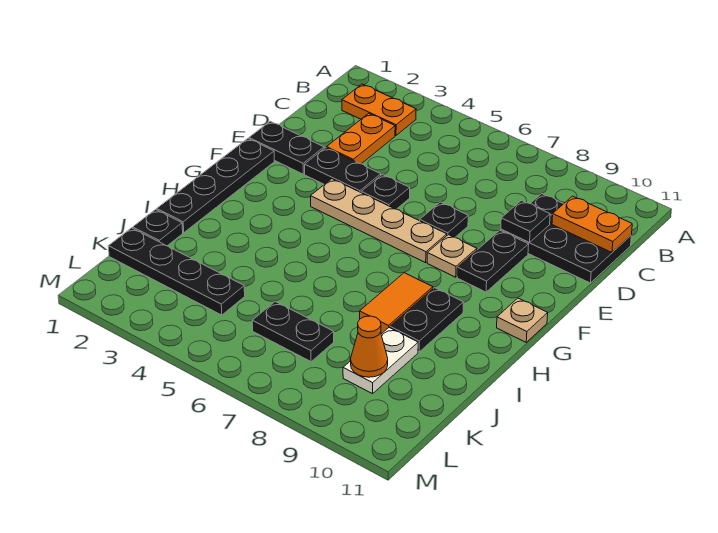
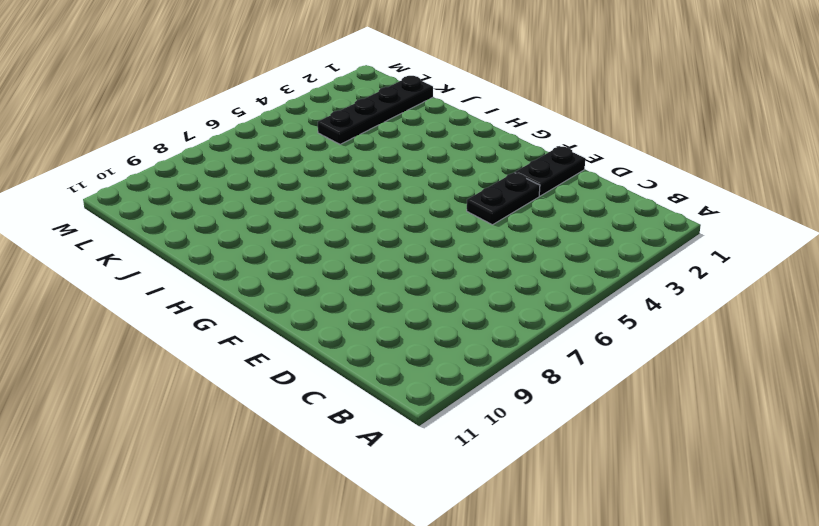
none -> orange 1x2 plate [342,84,416,135]
none -> orange 1x2 plate [327,113,395,164]
none -> black 2x3 plate [501,194,631,283]

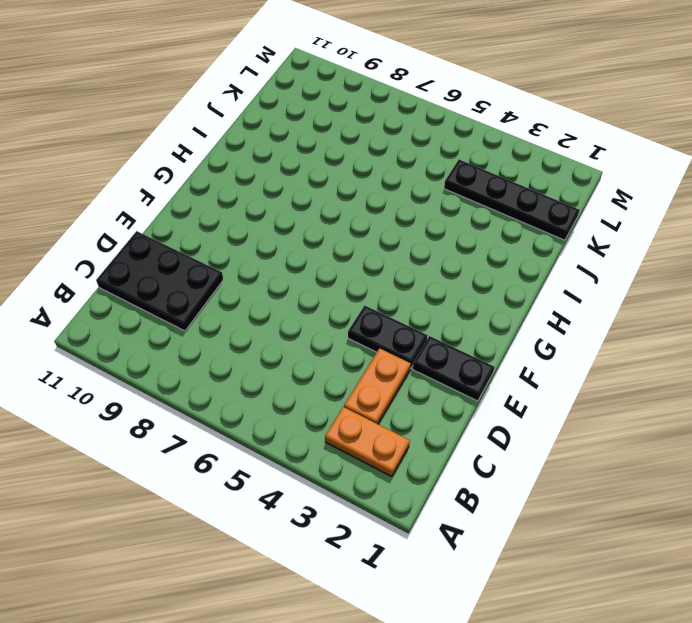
none -> black 1x1 plate [361,175,410,209]
none -> black 1x1 plate [419,202,468,238]
none -> black 1x2 plate [457,230,529,292]

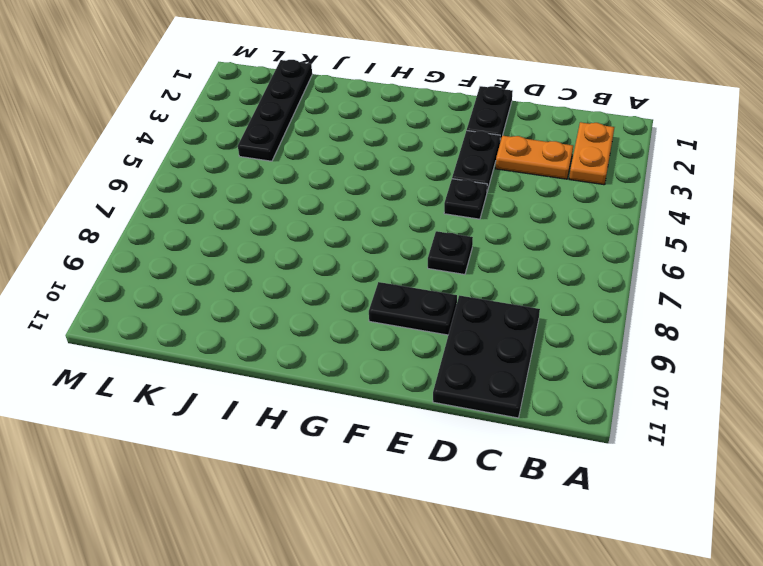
none -> black 1x4 plate [157,139,274,233]
none -> tan 1x4 plate [311,179,447,263]
none -> tan 1x1 plate [427,235,477,277]

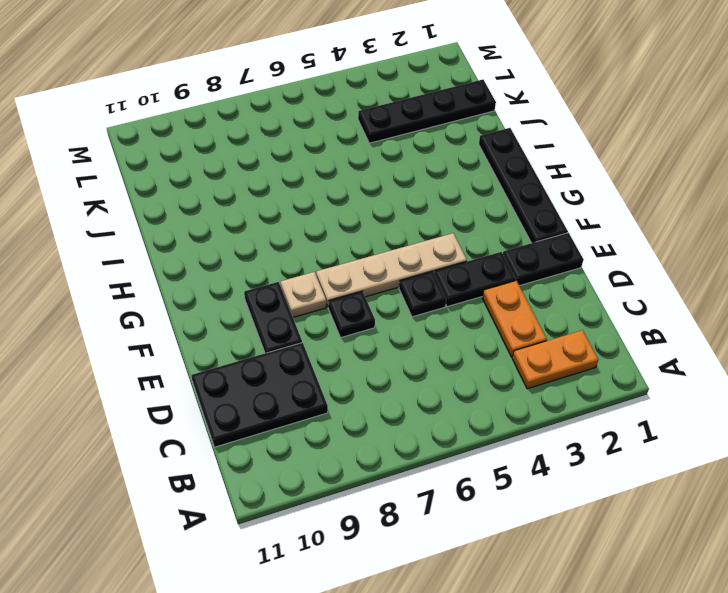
none -> tan 1x1 plate [497,298,548,342]
none -> orange 1x2 tile [360,273,433,333]
none -> black 1x2 plate [390,288,463,352]

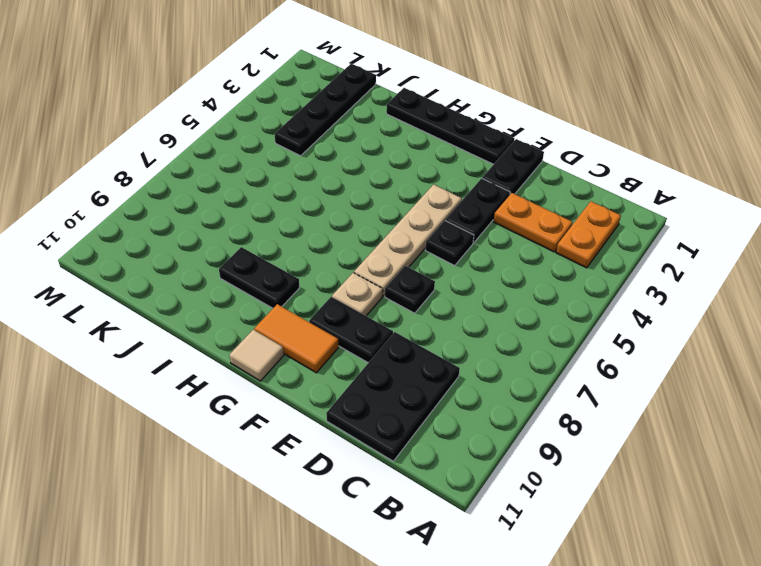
orange 1x2 tile [254,304,339,373] -> orange 1x2 tile moved to [360,273,433,333]
tan 1x1 tile [230,330,284,381] -> tan 1x1 plate [497,298,548,342]
none -> black 1x1 plate [133,210,183,246]
none -> white 1x2 plate [343,328,418,394]
none -> black 1x2 plate [252,302,334,362]

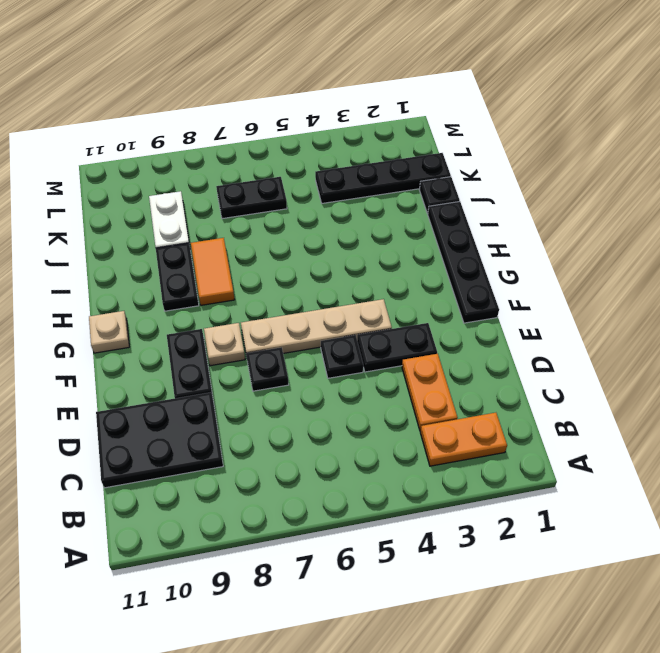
none -> black 1x2 plate [249,121,324,174]
none -> orange 1x2 plate [552,196,632,252]
none -> black 1x1 plate [501,201,550,242]

